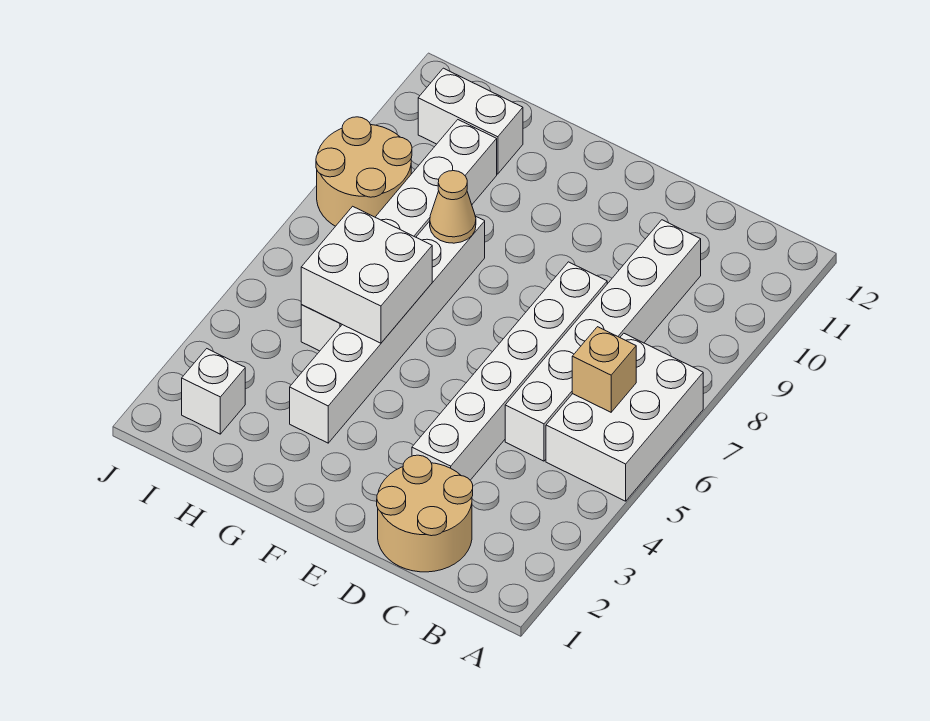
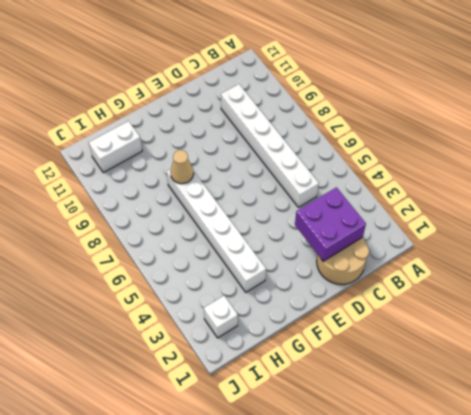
purple 2x2 brick [295,187,366,261] -> none
none -> white 2x3 brick [546,333,703,501]
none -> white 1x6 brick [412,262,607,480]
none -> white 1x6 brick [301,120,497,351]

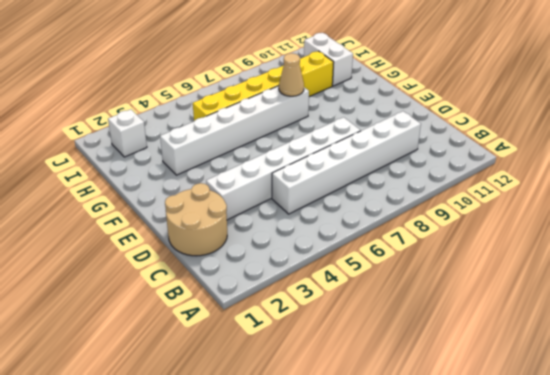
yellow 1x6 brick [193,51,334,121] -> white 1x6 brick [301,120,497,351]
none -> white 2x3 brick [546,333,703,501]
none -> tan 2x2 round brick [316,117,412,226]
none -> tan 1x1 brick [572,327,636,412]

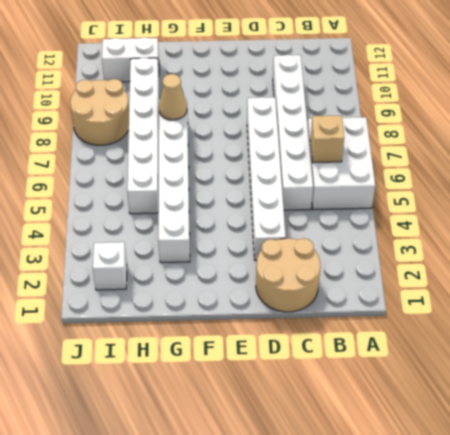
none -> white 2x2 brick [301,206,432,343]

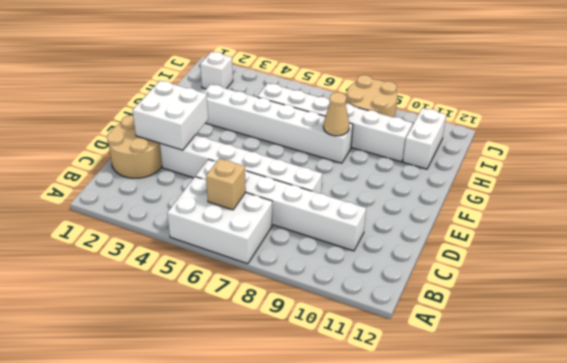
white 2x2 brick [132,81,208,150] -> white 2x2 brick moved to [301,206,432,343]

